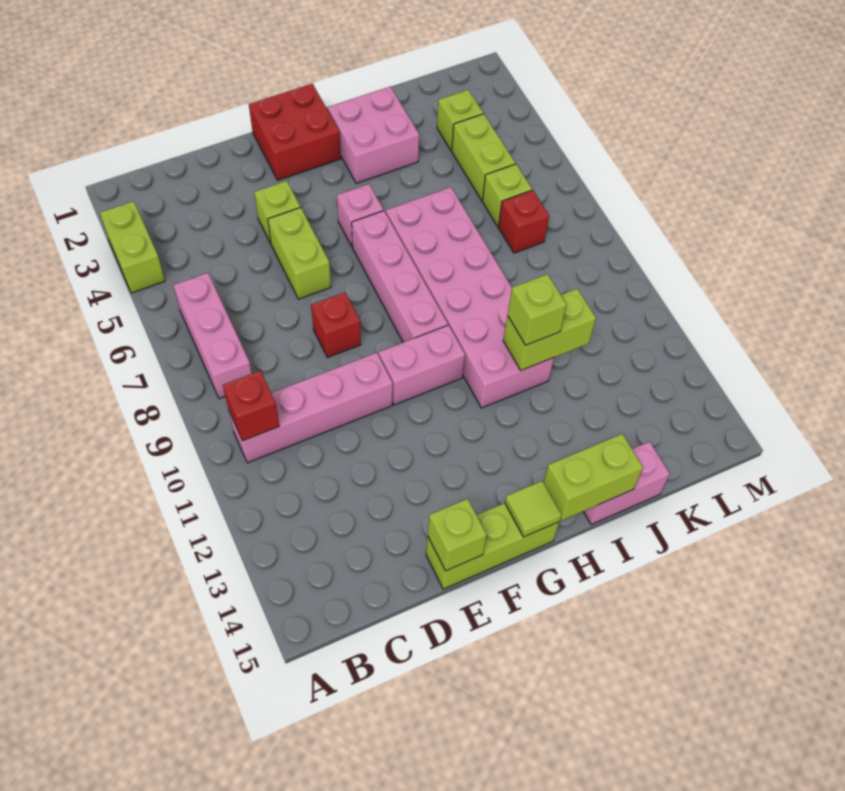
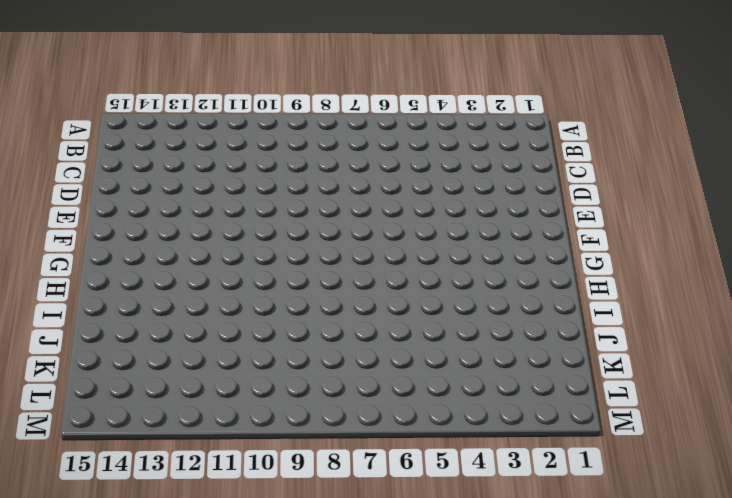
none -> lime 1x2 brick [100,201,165,293]
none -> pink 1x3 brick [173,273,252,399]
none -> pink 1x4 brick [229,353,393,463]

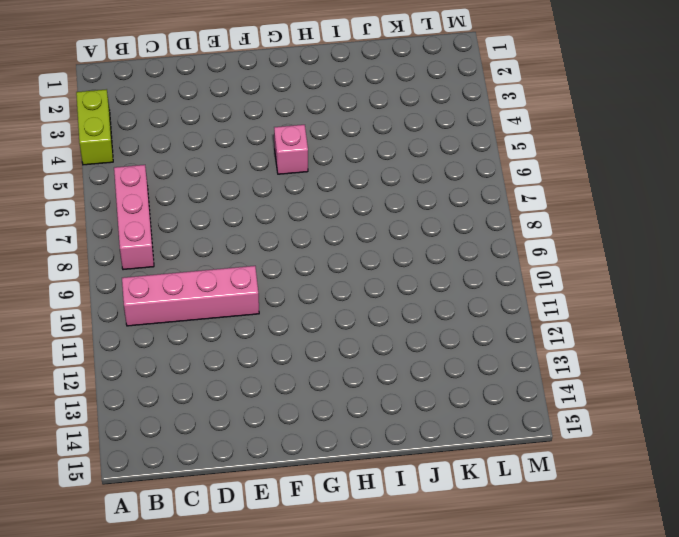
none -> lime 1x1 brick [254,181,300,243]
none -> lime 1x2 brick [268,207,331,299]
none -> red 1x1 brick [311,292,361,358]

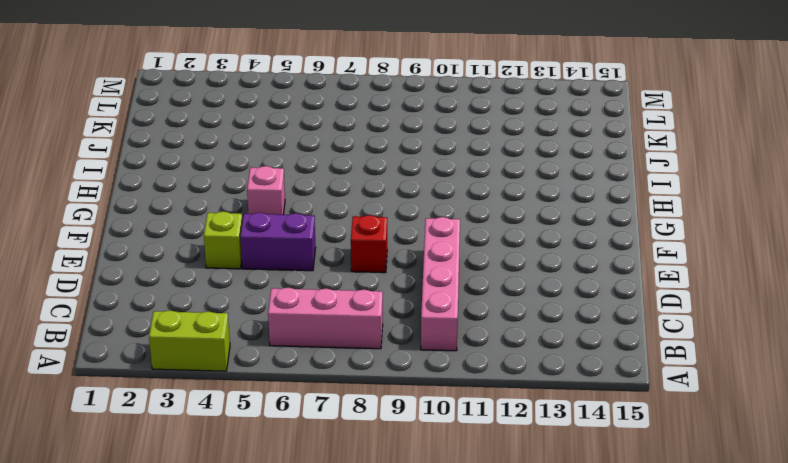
purple 1x2 brick [240,212,316,271] -> lime 1x2 brick [268,207,331,299]
none -> lime 1x3 brick [426,503,559,589]
none -> red 2x2 brick [249,84,341,180]
none -> pink 1x2 brick [379,325,465,405]

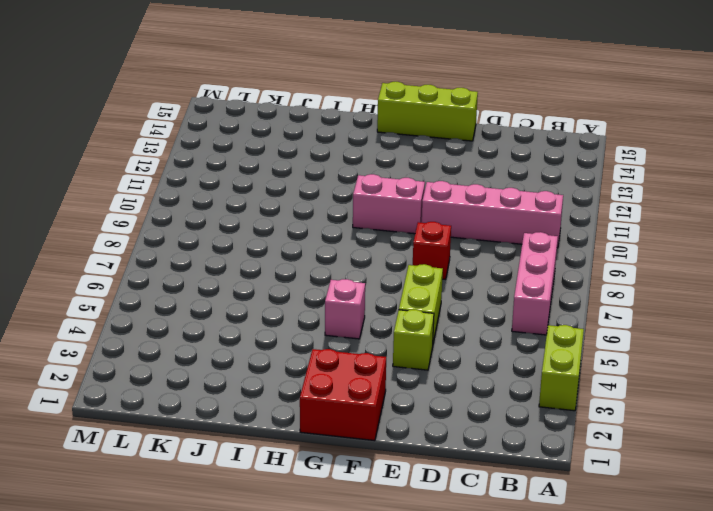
none -> pink 1x4 brick [352,211,448,342]
none -> pink 2x2 brick [328,87,419,183]
none -> pink 2x6 brick [386,187,554,408]

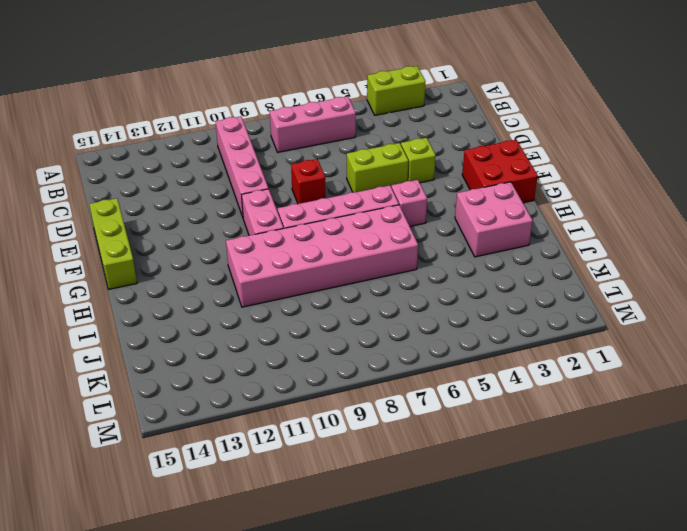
none -> pink 1x2 brick [583,442,670,524]
none -> lime 1x1 brick [437,90,483,151]
none -> lime 1x2 brick [452,114,515,200]

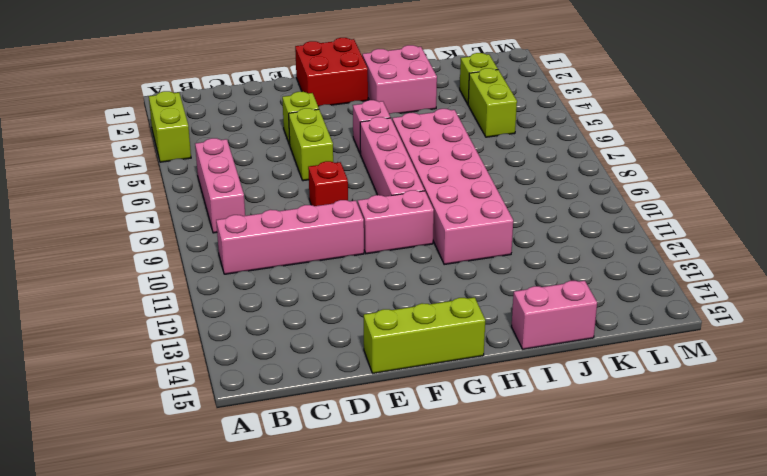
none -> lime 1x1 brick [482,164,532,226]
none -> red 1x1 brick [498,190,549,253]
none -> red 1x1 brick [223,371,279,441]

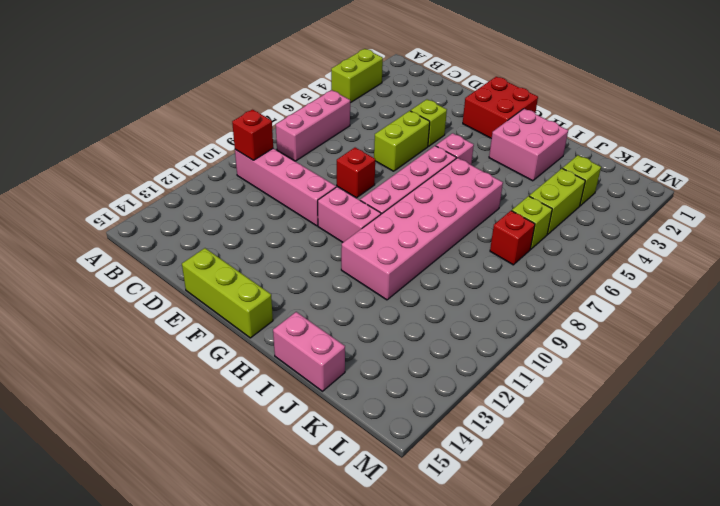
none -> lime 1x1 brick [428,499,487,571]
none -> lime 1x1 tile [505,481,562,537]
none -> lime 1x2 brick [543,434,643,520]

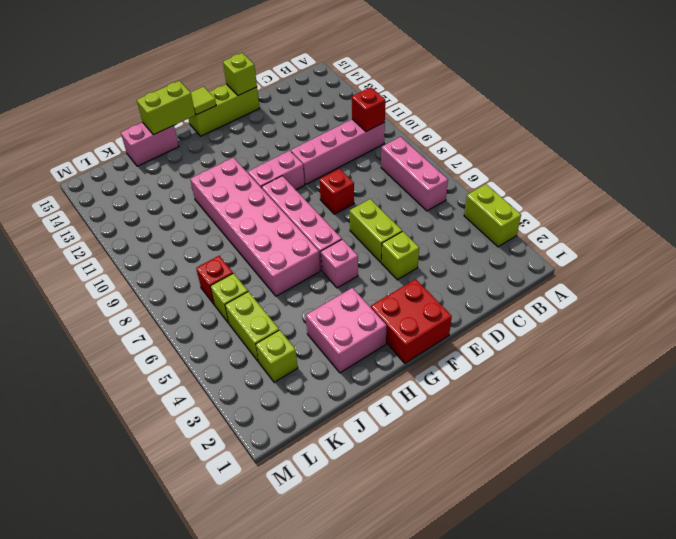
none -> lime 1x2 brick [503,289,596,370]
none -> lime 1x1 brick [508,274,567,345]

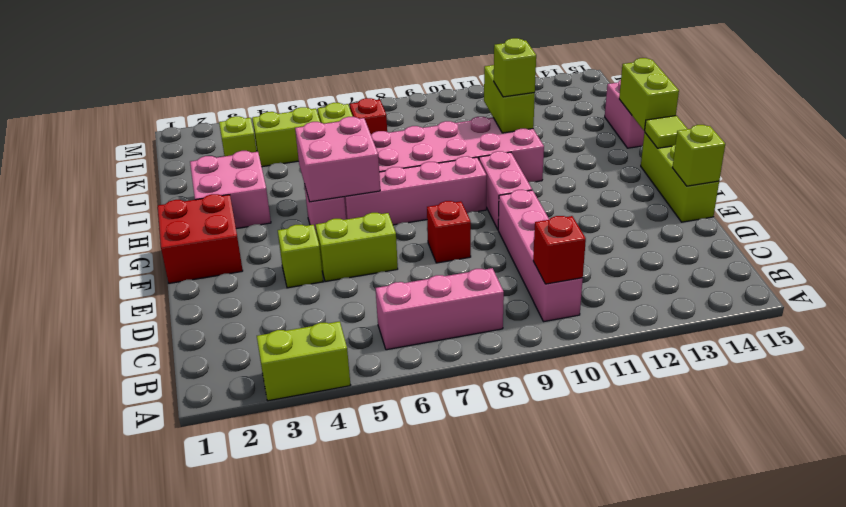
pink 2x2 brick [295,117,380,202] -> none

